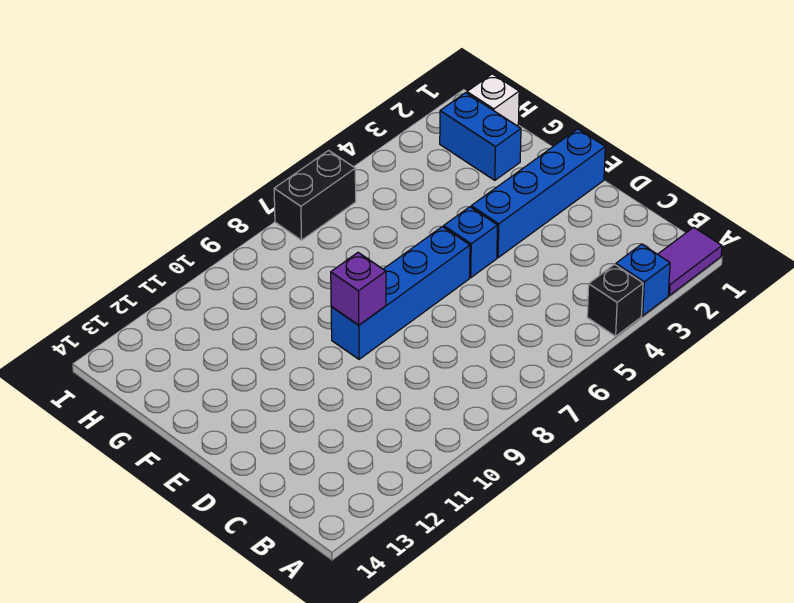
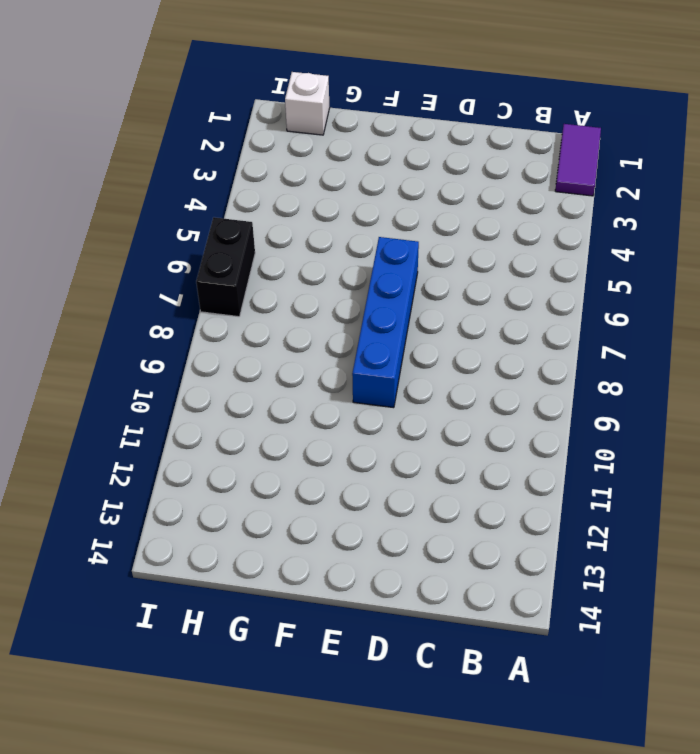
none -> blue 1x1 brick [616,244,670,316]
none -> black 1x1 brick [587,264,643,336]

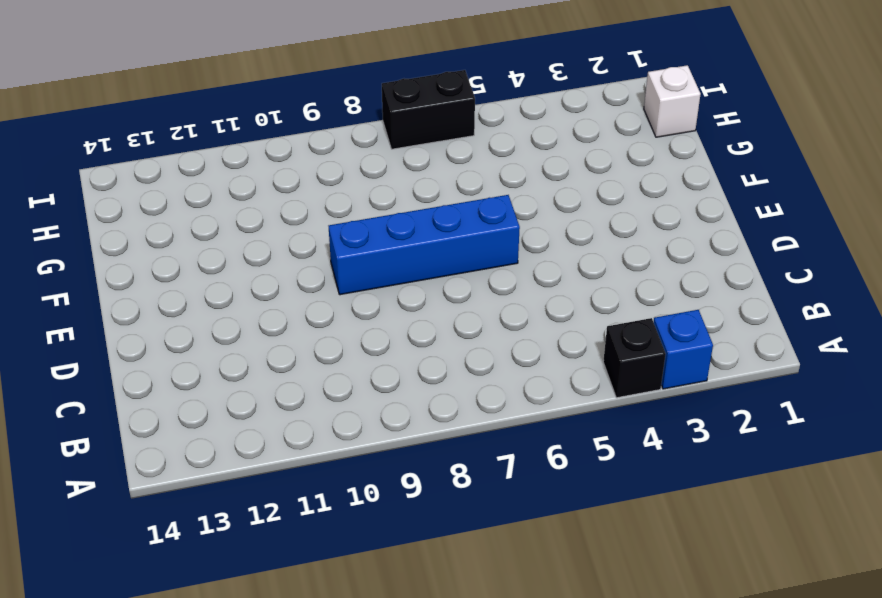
none -> purple 1x2 tile [658,227,722,295]
none -> blue 1x4 brick [471,129,605,258]

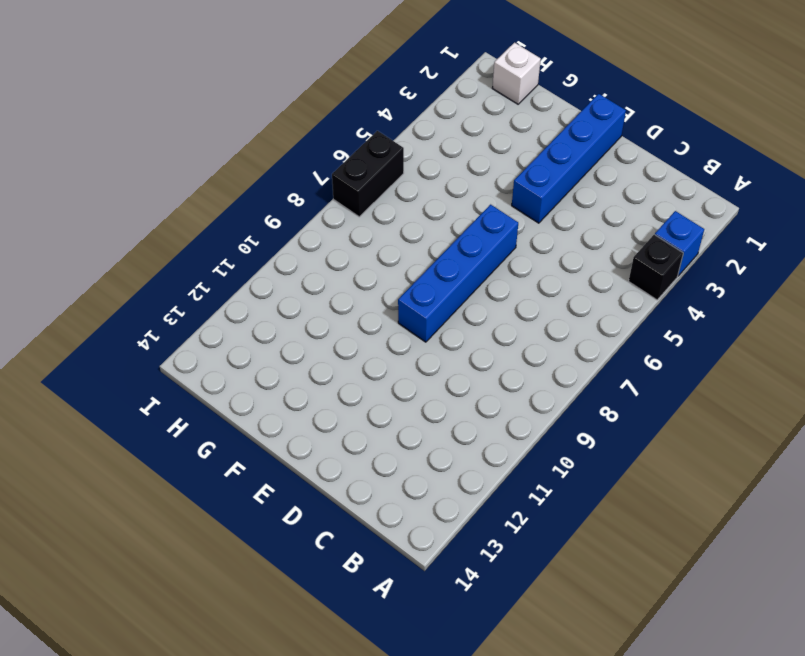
none -> purple 1x2 tile [658,227,722,295]
none -> blue 1x1 brick [444,207,497,278]

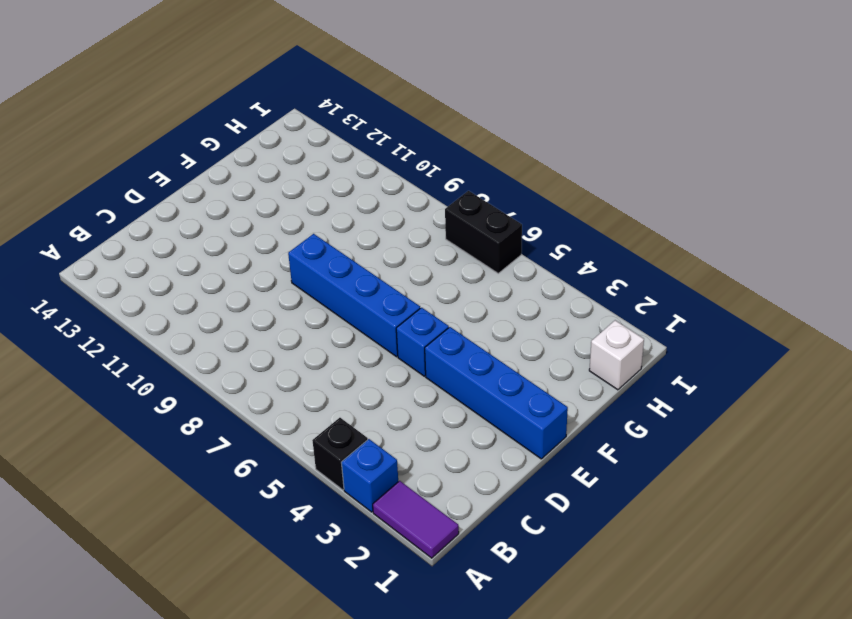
none -> blue 1x2 brick [440,93,521,180]
none -> purple 1x1 brick [331,253,386,325]

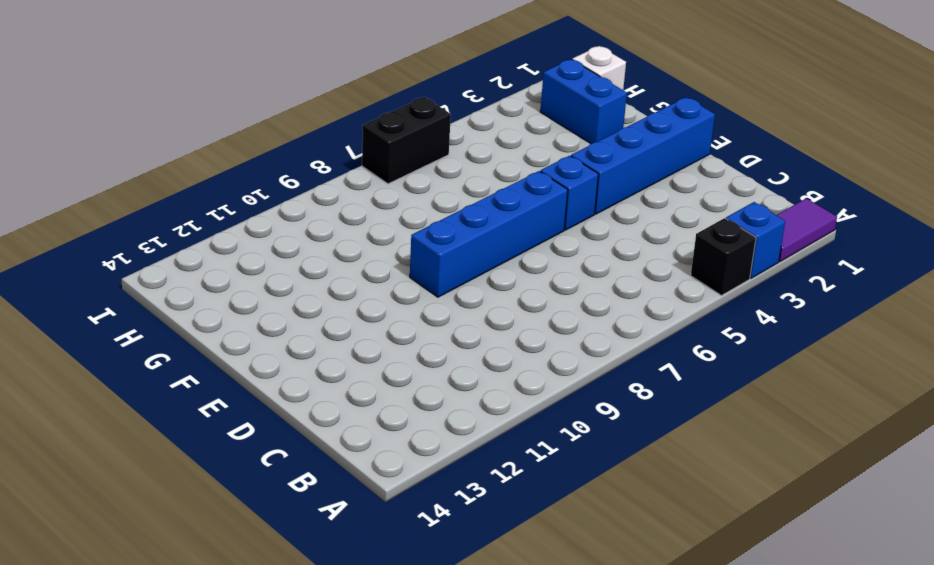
none -> purple 1x1 brick [331,253,386,325]

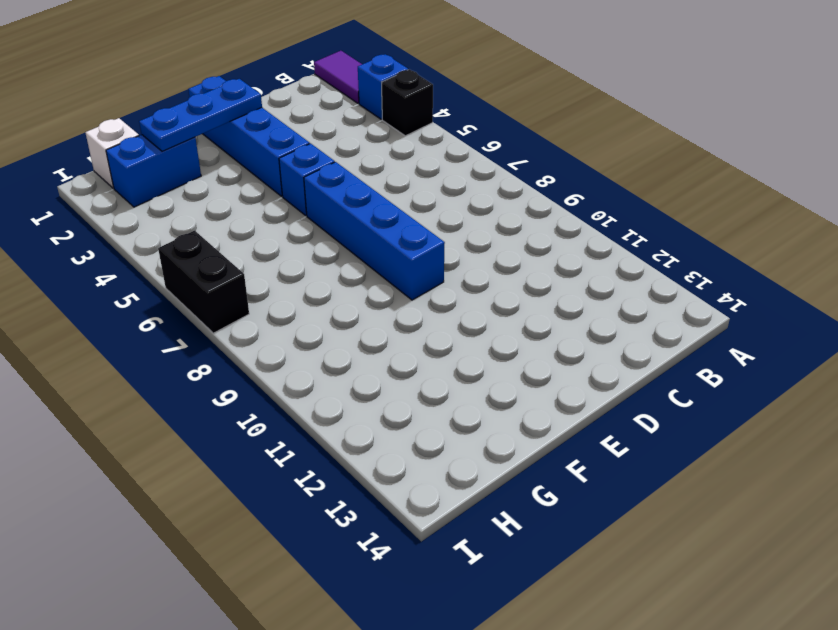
blue 1x3 plate [139,79,262,151] -> none
none -> purple 1x1 brick [331,253,386,325]

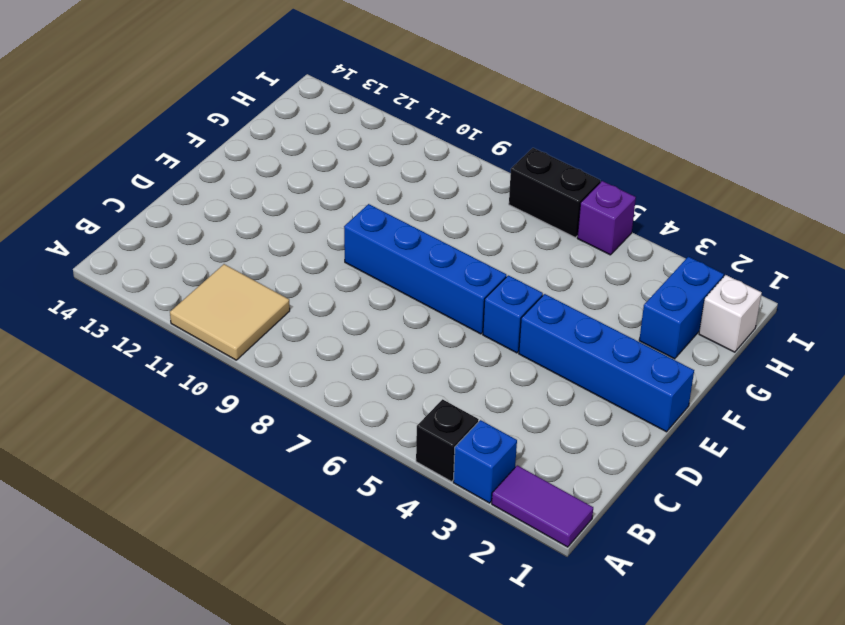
tan 2x2 tile [170,264,290,360] -> none
purple 1x1 brick [577,181,636,255] -> purple 1x1 brick moved to [331,253,386,325]

